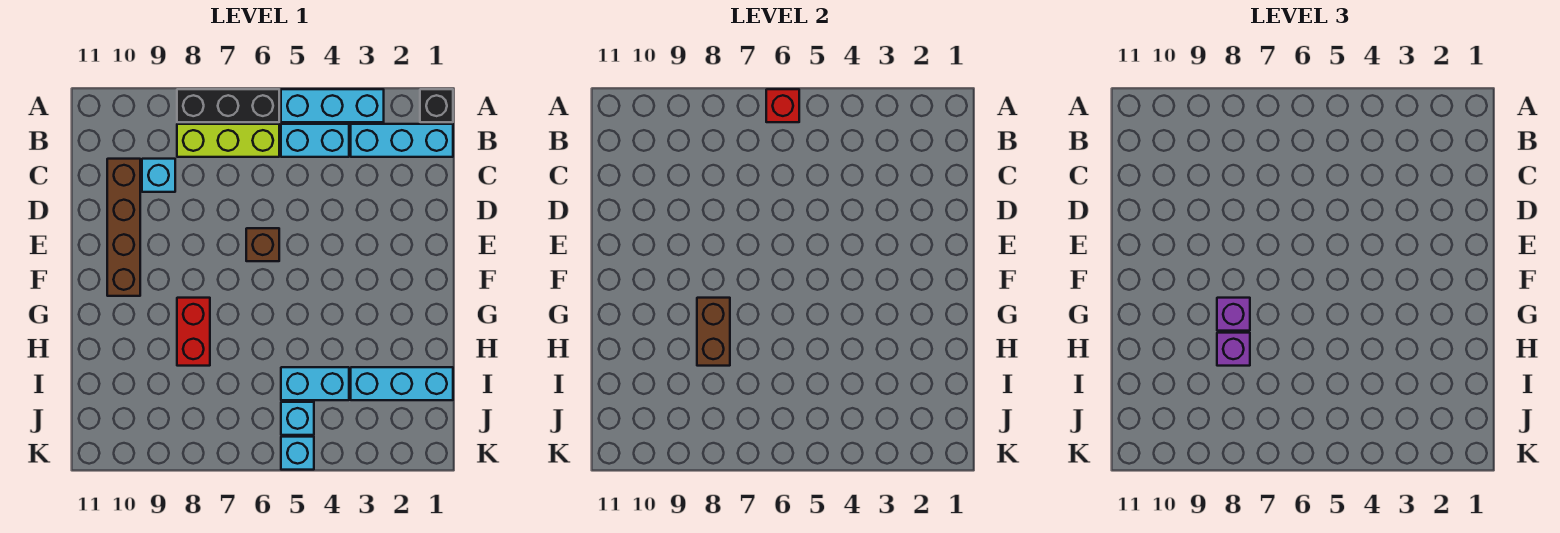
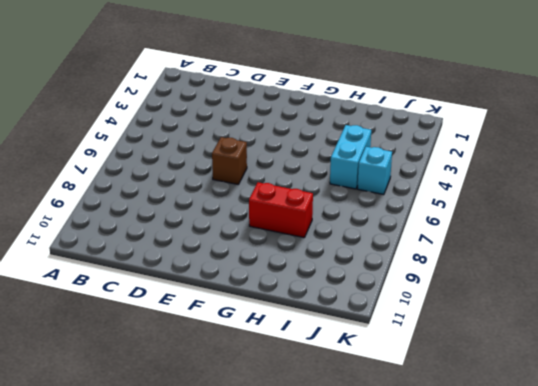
none -> black 1x1 brick [420,89,453,122]
none -> cyan 1x3 brick [281,89,384,122]
none -> black 1x3 brick [177,89,279,122]

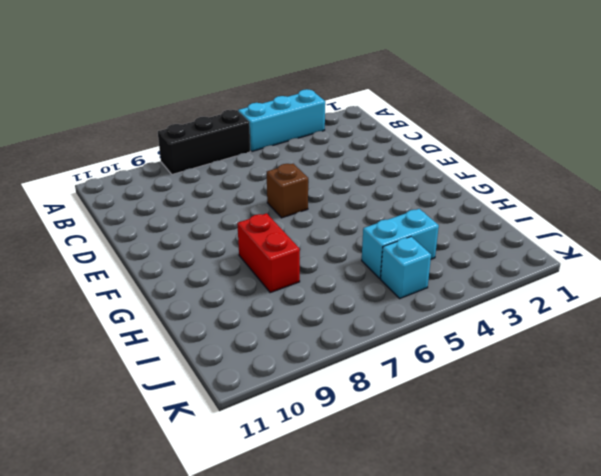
none -> black 1x1 brick [420,89,453,122]
none -> cyan 1x3 brick [351,124,453,157]
none -> cyan 1x2 brick [281,124,349,157]

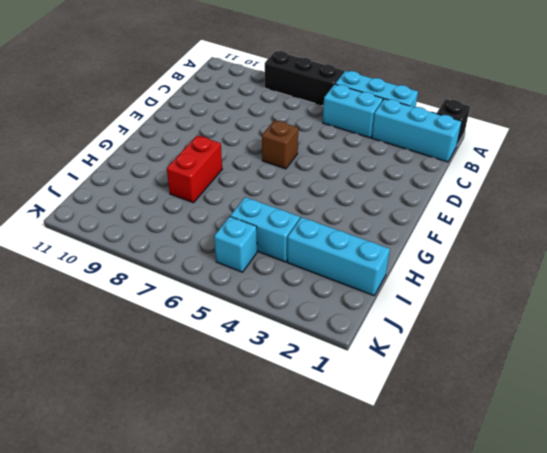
none -> lime 1x3 brick [177,124,279,157]
none -> cyan 1x1 brick [142,159,175,192]
none -> brown 1x4 brick [107,159,140,296]

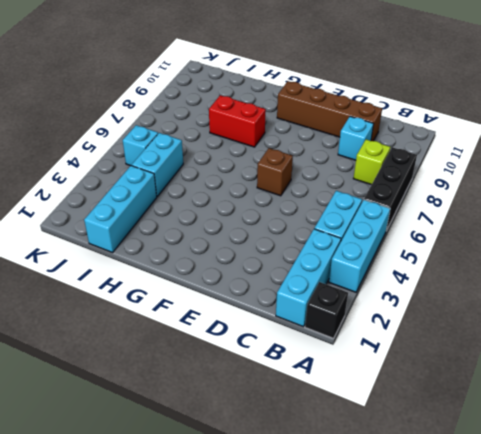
lime 1x1 brick [353,139,390,185] -> lime 1x3 brick [177,124,279,157]
none -> cyan 1x1 brick [281,437,314,470]
none -> red 1x1 brick [766,89,799,122]
none -> brown 1x2 brick [697,298,730,366]

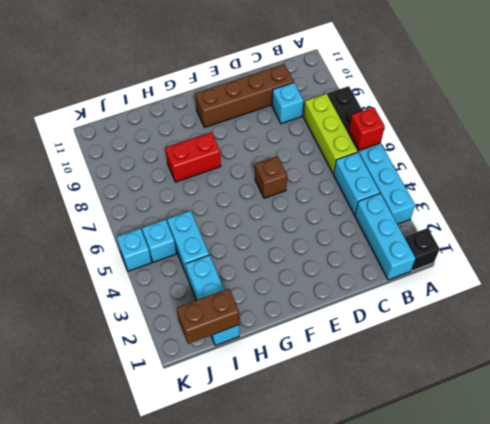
brown 1x2 brick [177,289,239,344] -> brown 1x2 brick moved to [697,298,730,366]
none -> purple 1x1 brick [1217,298,1250,331]
none -> purple 1x1 brick [1217,333,1250,366]

